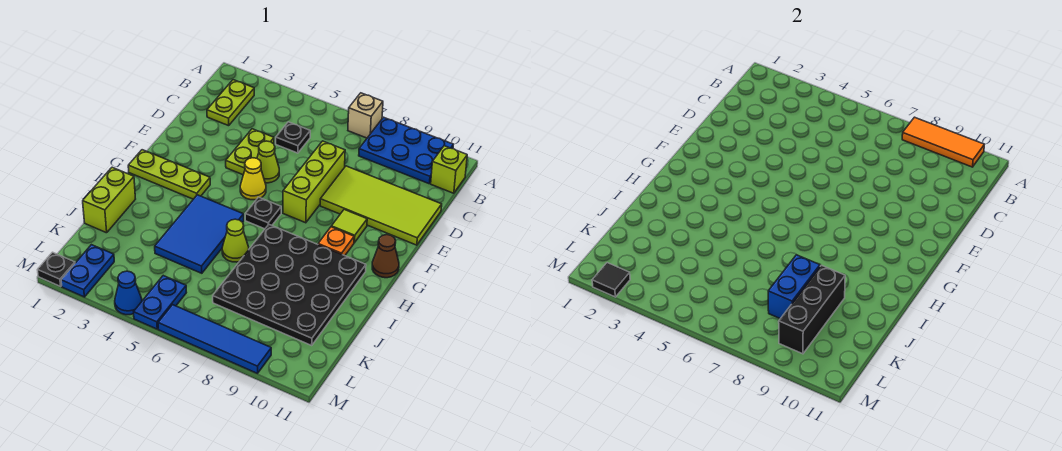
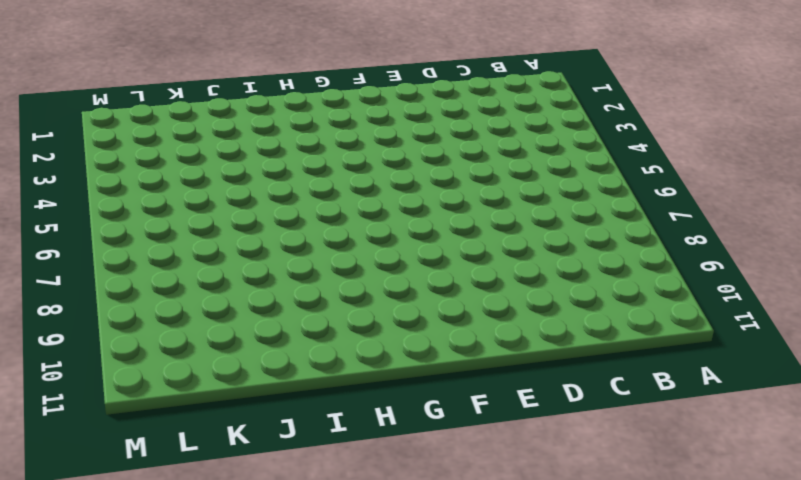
none -> tan 1x1 brick [348,93,383,138]
none -> blue 2x3 plate [359,117,453,184]
none -> lime 1x2 plate [207,80,254,126]

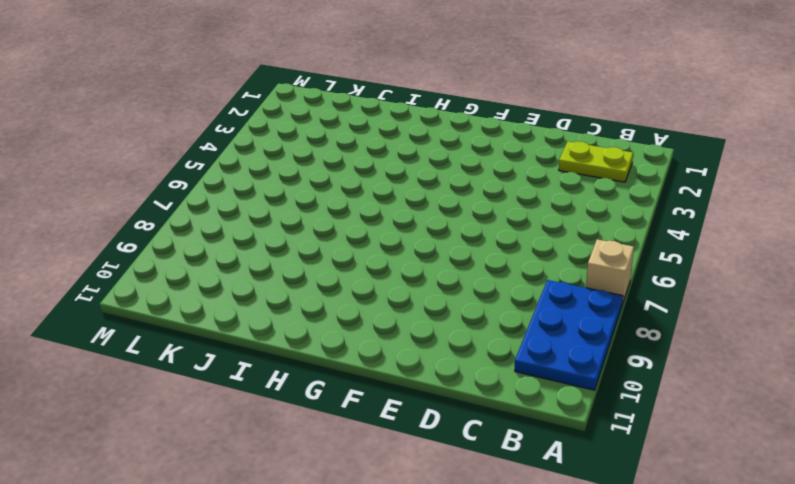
none -> lime 1x1 brick [431,146,467,193]
none -> black 1x1 plate [276,122,310,153]
none -> lime 1x2 plate [226,129,274,175]

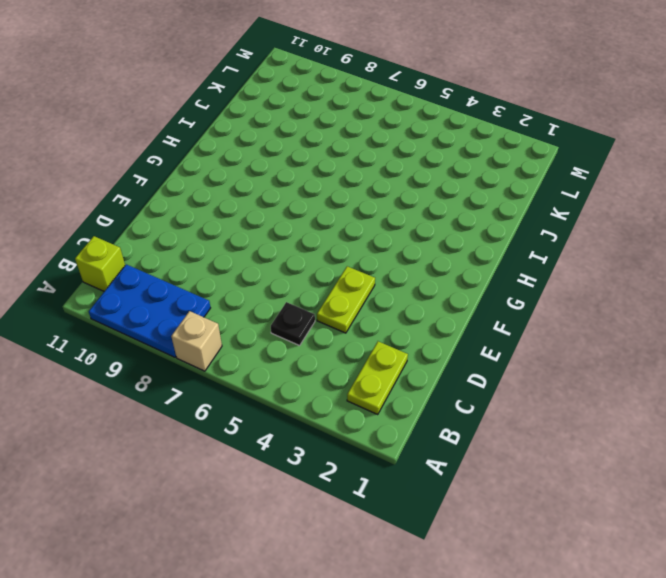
none -> lime 1x3 brick [283,141,345,223]
none -> lime 2x4 tile [320,166,442,245]
none -> lime 1x1 cone [257,141,279,183]

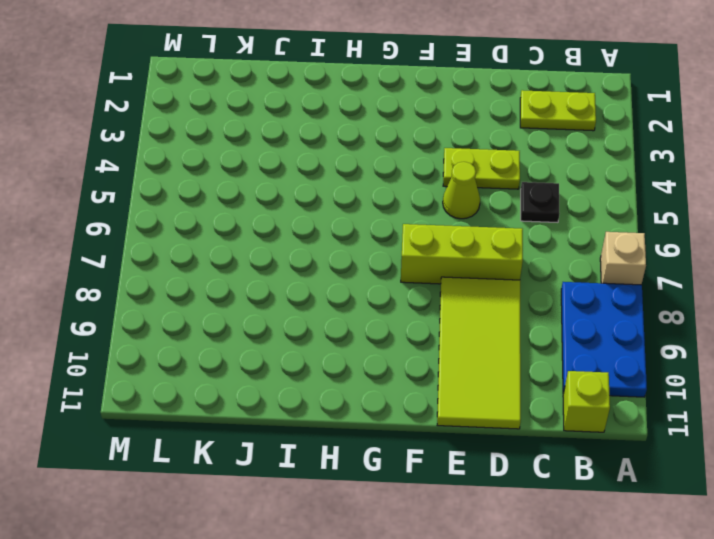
none -> yellow 1x1 cone [240,158,266,200]
none -> lime 1x1 tile [331,210,367,243]
none -> lime 1x3 plate [128,150,210,199]

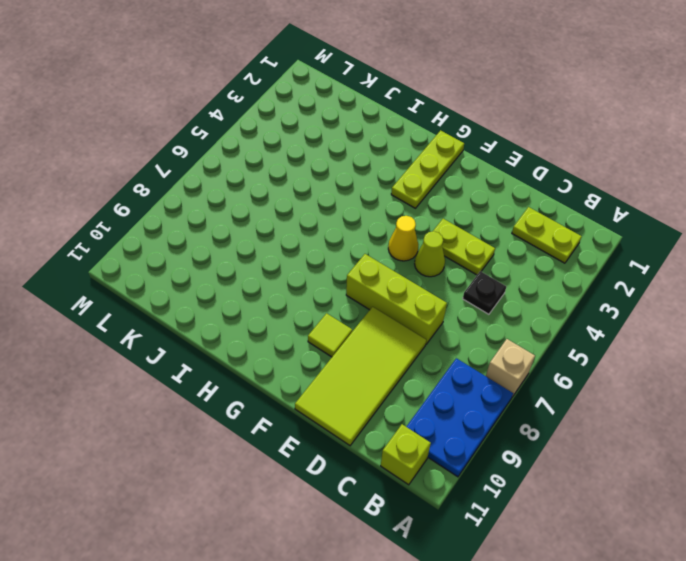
none -> black 1x1 plate [245,197,281,229]
none -> orange 1x1 plate [318,227,354,256]
none -> brown 1x1 cone [372,235,399,278]

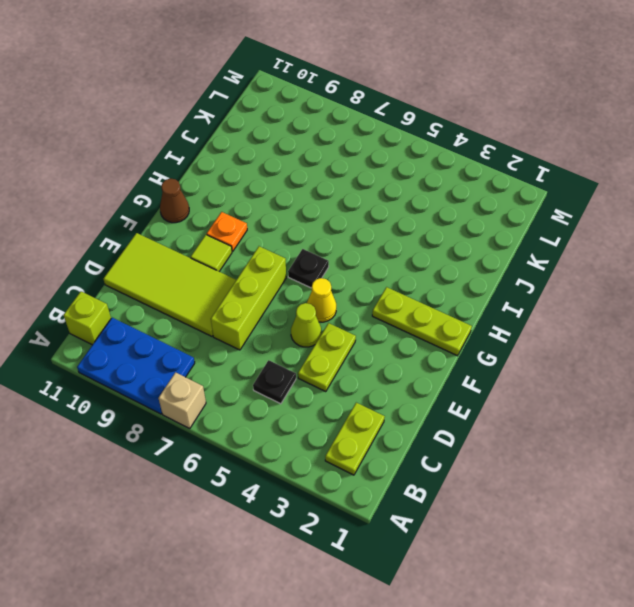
none -> blue 2x3 tile [155,195,244,273]
none -> black 4x4 plate [213,225,366,345]
none -> lime 1x2 brick [83,167,135,233]

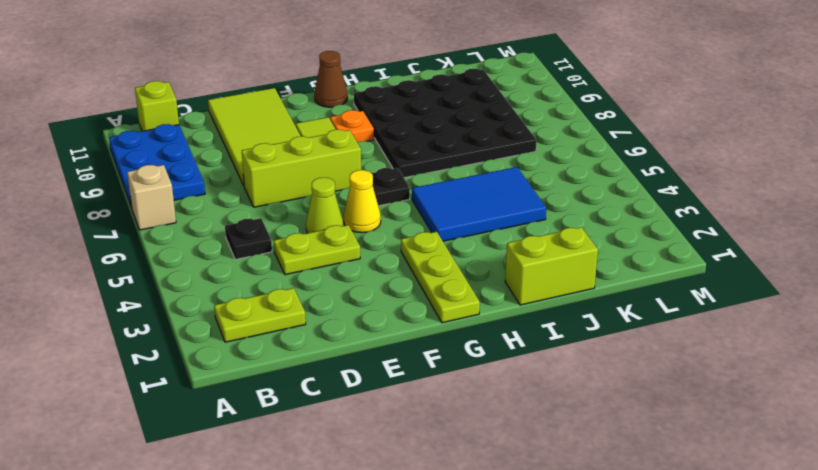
none -> lime 1x1 cone [222,219,249,262]
none -> blue 1x2 plate [61,245,114,297]
none -> blue 1x2 plate [134,276,186,329]

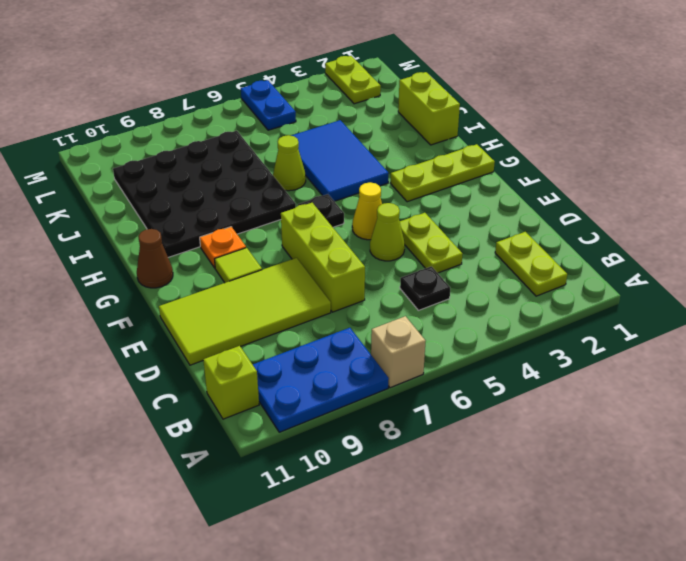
lime 1x2 plate [325,56,381,104] -> blue 1x2 plate [61,245,114,297]
none -> black 1x1 plate [38,252,75,286]
none -> blue 1x1 cone [115,271,142,315]
none -> blue 1x4 tile [158,305,271,373]

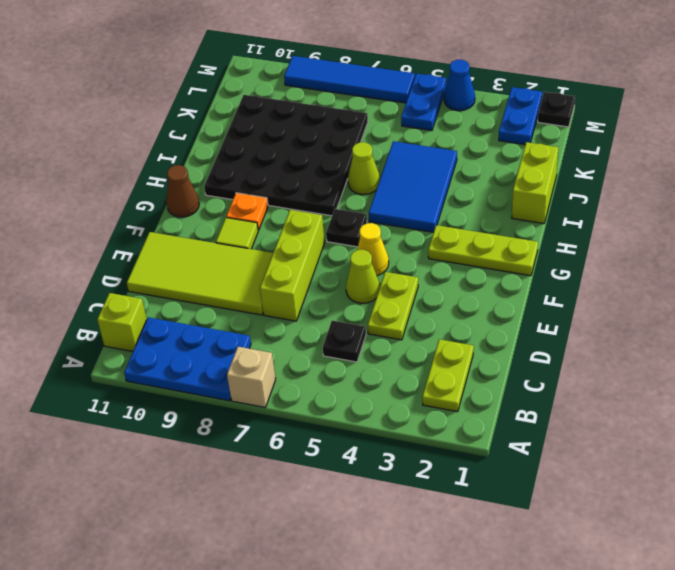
none -> orange 1x3 tile [902,117,984,167]
none -> blue 1x2 brick [768,255,820,319]
none -> black 1x3 brick [779,265,845,354]

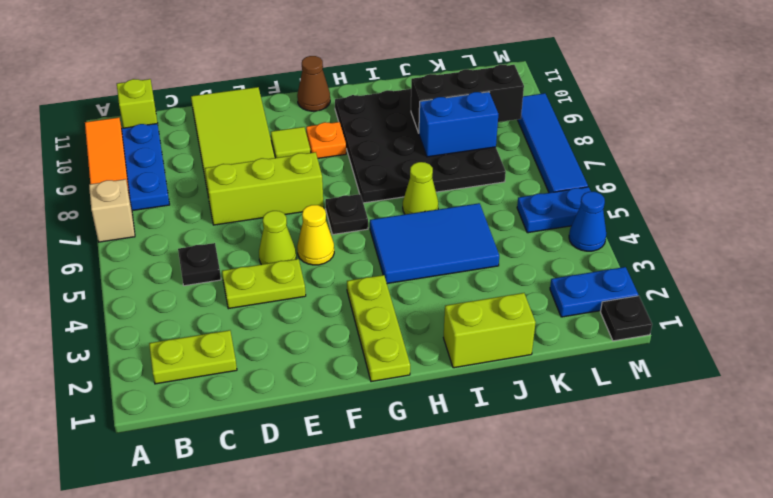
none -> black 1x1 tile [592,263,630,297]

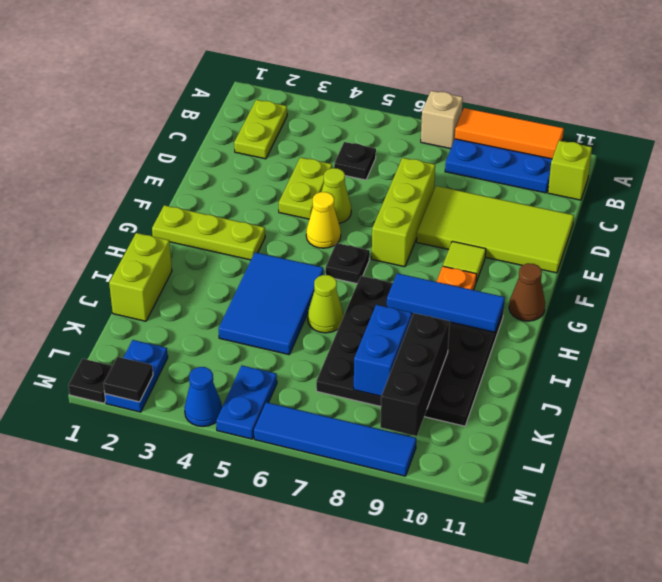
blue 1x3 tile [387,273,505,332] -> none

